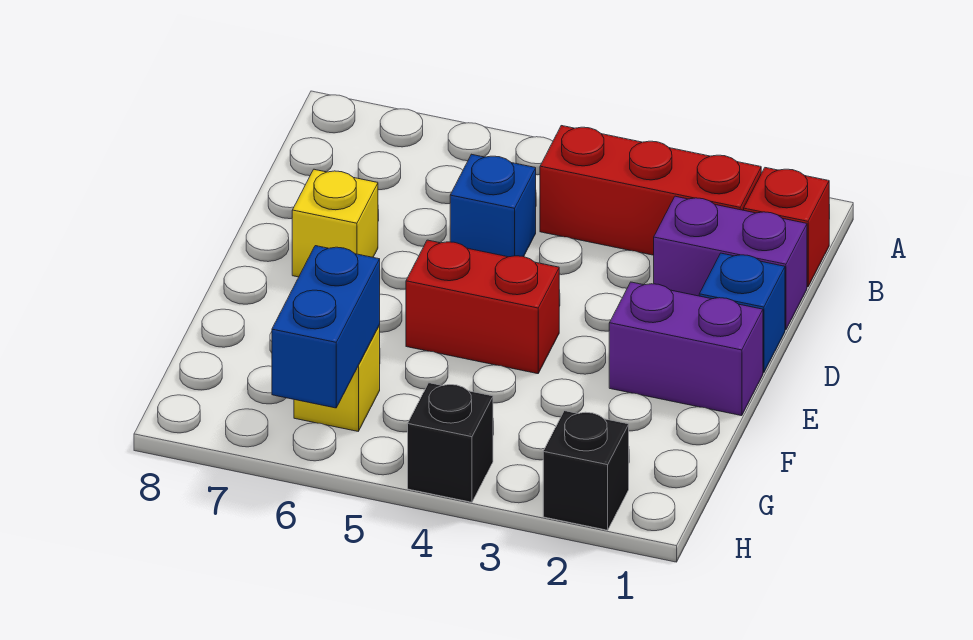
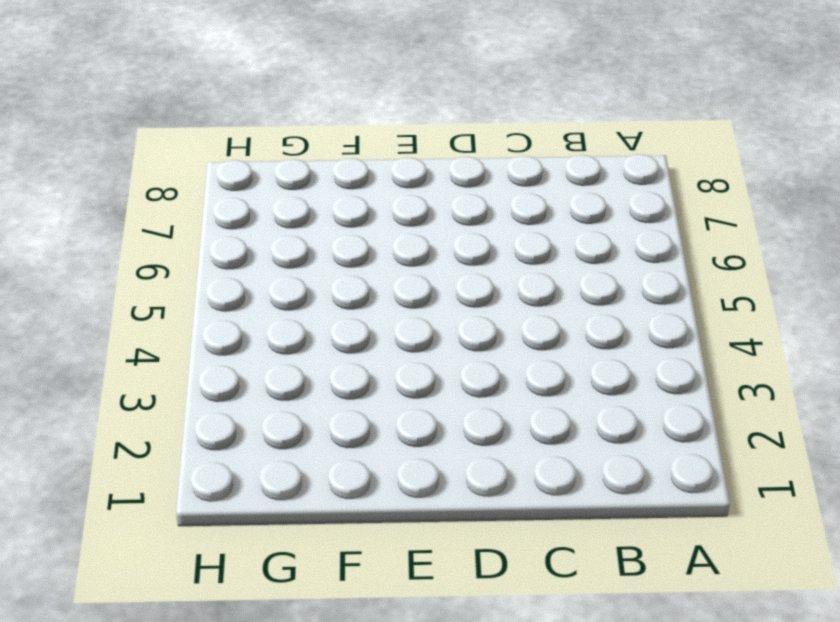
none -> red 1x1 brick [744,168,829,287]
none -> red 1x3 brick [540,126,761,255]
none -> purple 1x2 brick [654,196,807,330]

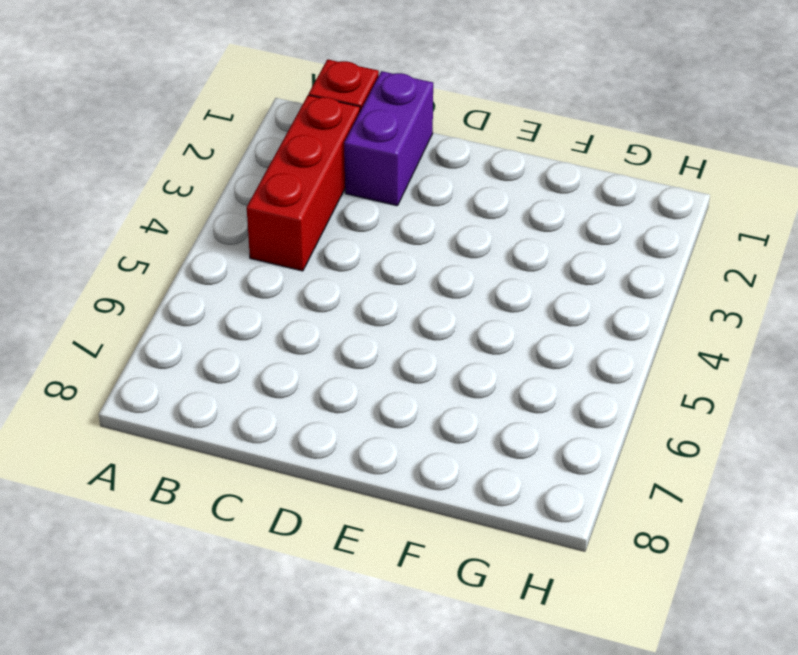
none -> blue 1x1 brick [450,154,536,257]
none -> blue 1x1 brick [699,253,785,373]
none -> yellow 1x1 brick [292,169,378,277]

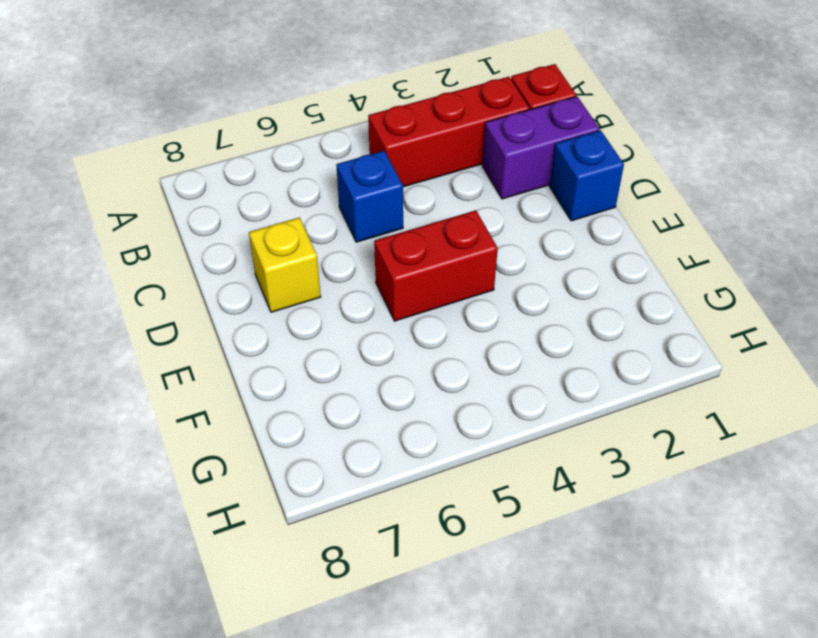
none -> purple 1x2 brick [609,282,763,416]
none -> yellow 1x1 brick [294,326,380,431]
none -> black 1x1 brick [543,411,629,530]

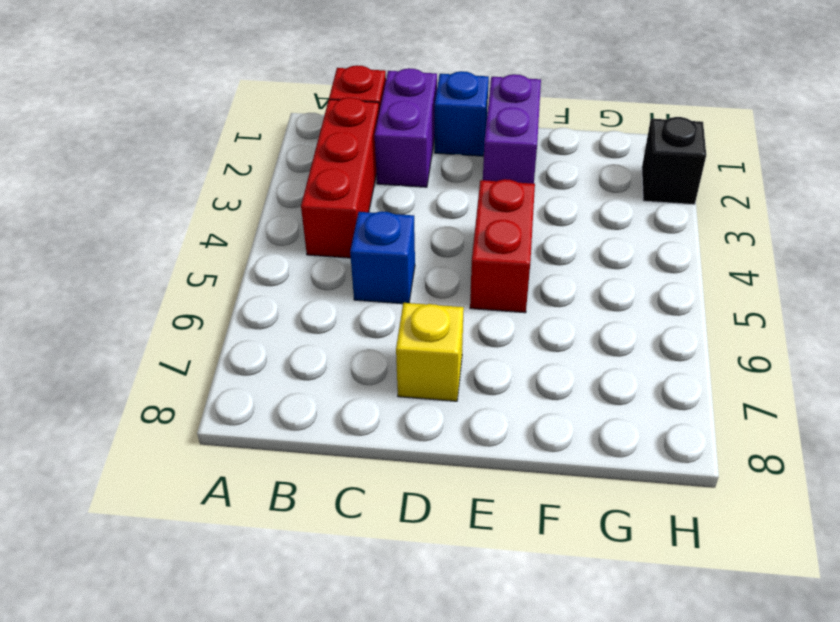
none -> yellow 1x1 brick [294,326,380,431]
none -> black 1x1 brick [408,383,493,502]
none -> blue 1x2 brick [272,246,380,408]

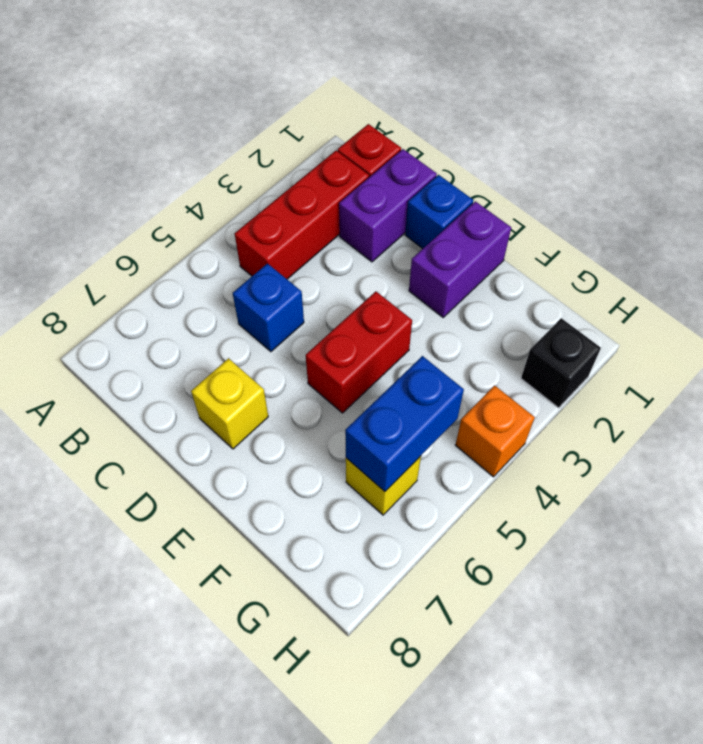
blue 1x2 brick [345,356,464,491] -> blue 1x2 brick turned to [272,246,380,408]
orange 1x1 brick [456,385,535,477] -> black 1x1 brick [408,383,493,502]

